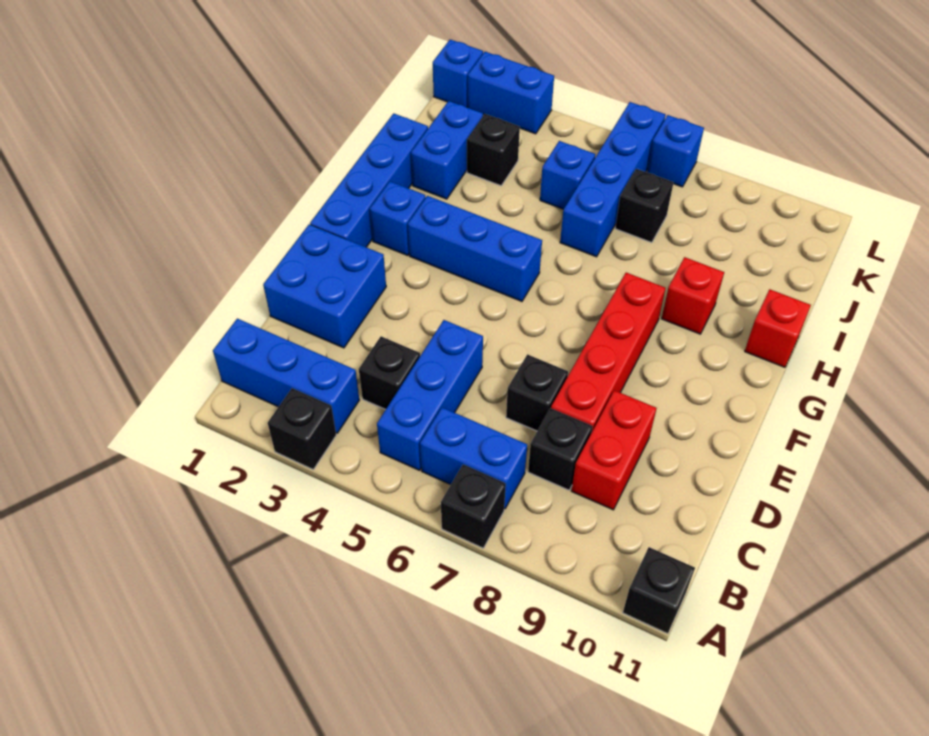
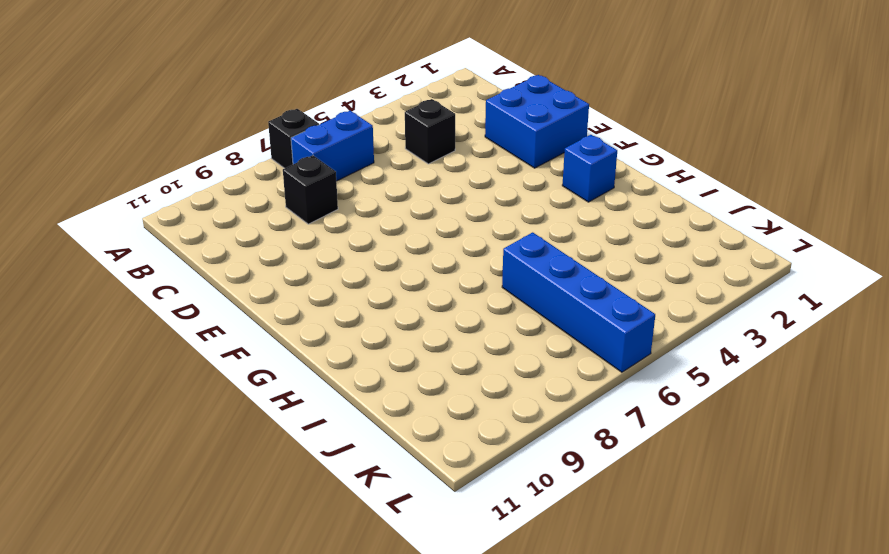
none -> black 1x1 brick [268,388,336,469]
none -> black 1x1 brick [623,547,695,634]
none -> blue 1x3 brick [213,319,359,433]

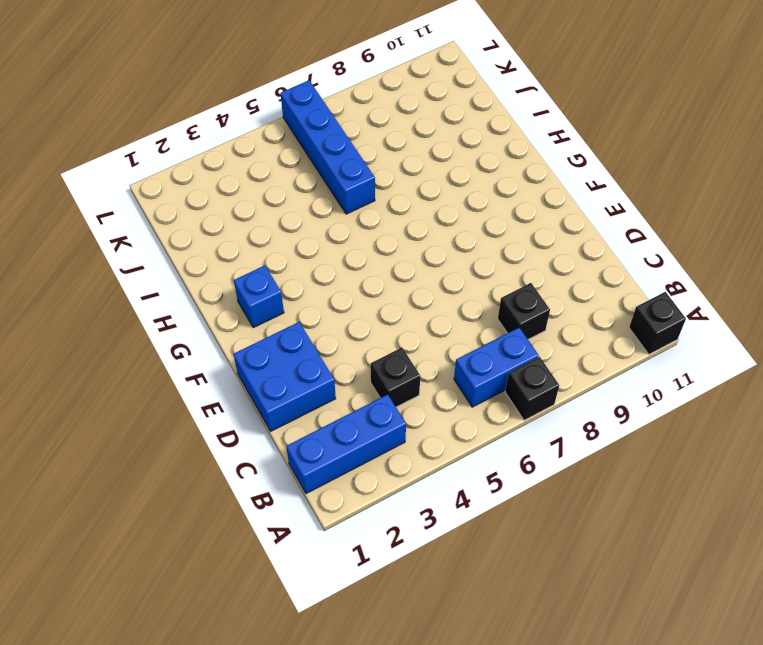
none -> black 1x1 brick [268,388,336,469]
none -> blue 1x3 brick [377,320,483,470]
none -> red 1x2 brick [572,390,656,510]

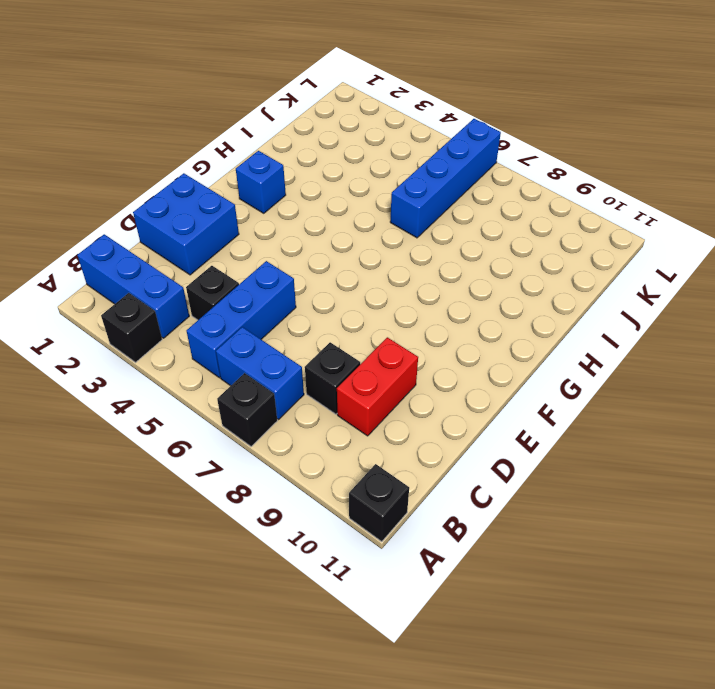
none -> black 1x1 brick [506,354,568,431]
none -> red 1x4 brick [551,273,665,431]
none -> blue 1x4 brick [310,113,428,247]

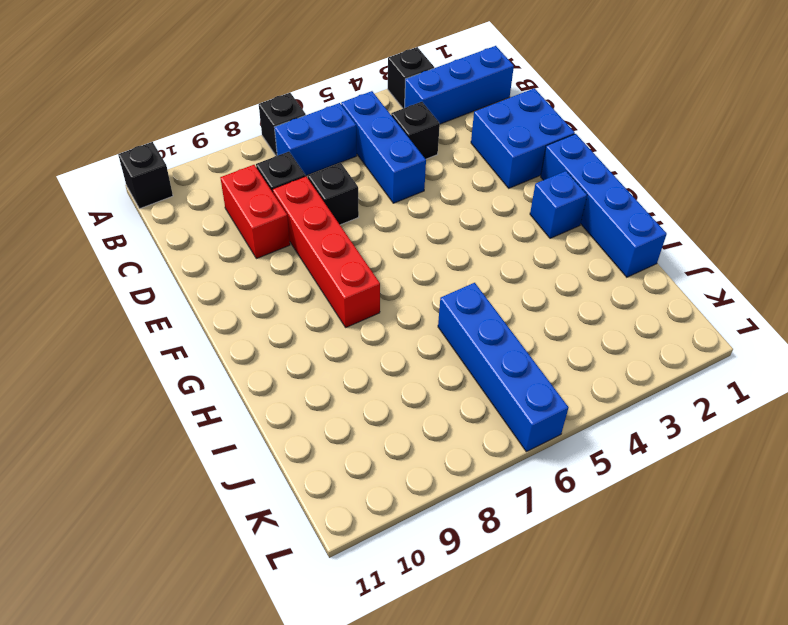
none -> blue 1x3 brick [408,196,542,301]
none -> red 1x1 brick [662,257,724,334]
none -> red 1x1 brick [745,289,811,367]

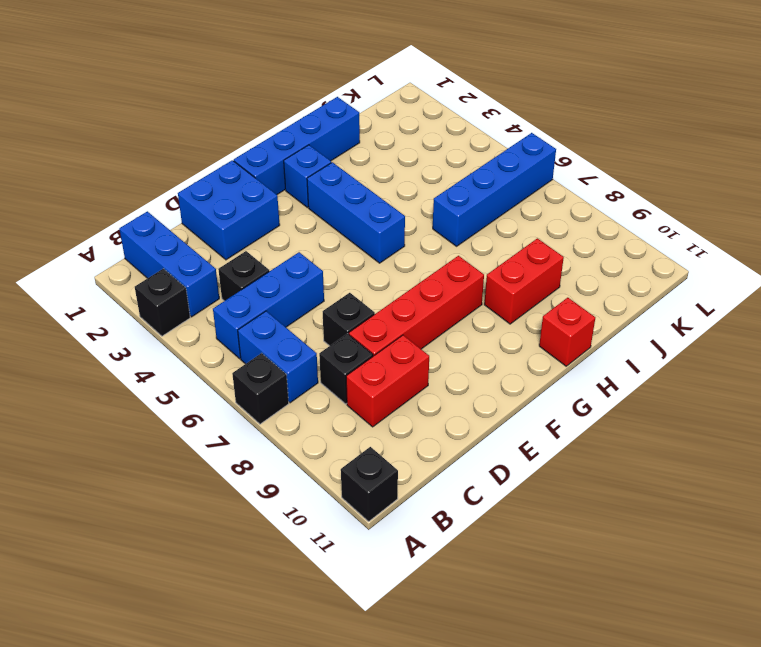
red 1x2 brick [484,238,564,324] -> red 1x1 brick [662,257,724,334]
none -> blue 1x2 brick [411,101,483,199]
none -> black 1x1 brick [467,114,520,186]
none -> blue 1x1 brick [540,141,595,209]

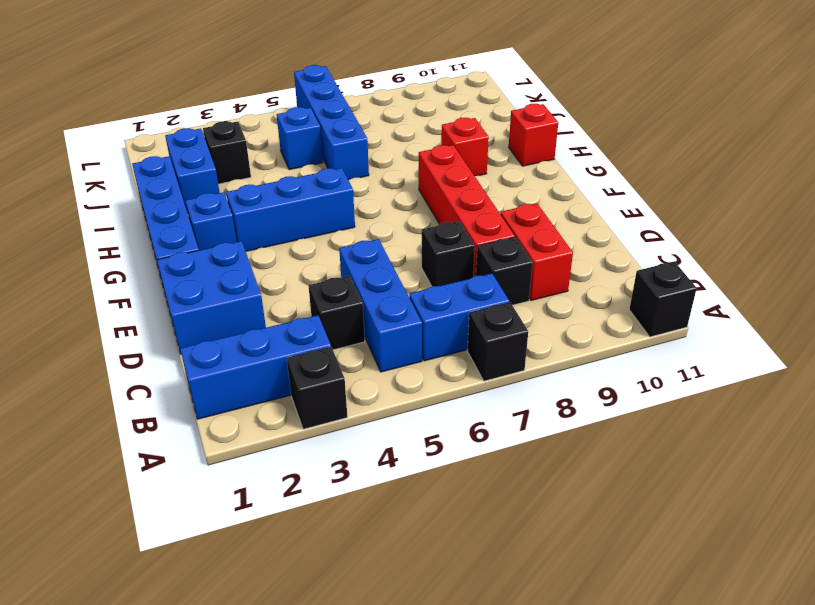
none -> black 1x1 brick [615,169,674,243]
none -> blue 1x1 brick [433,40,483,107]
none -> blue 1x2 brick [468,52,554,134]

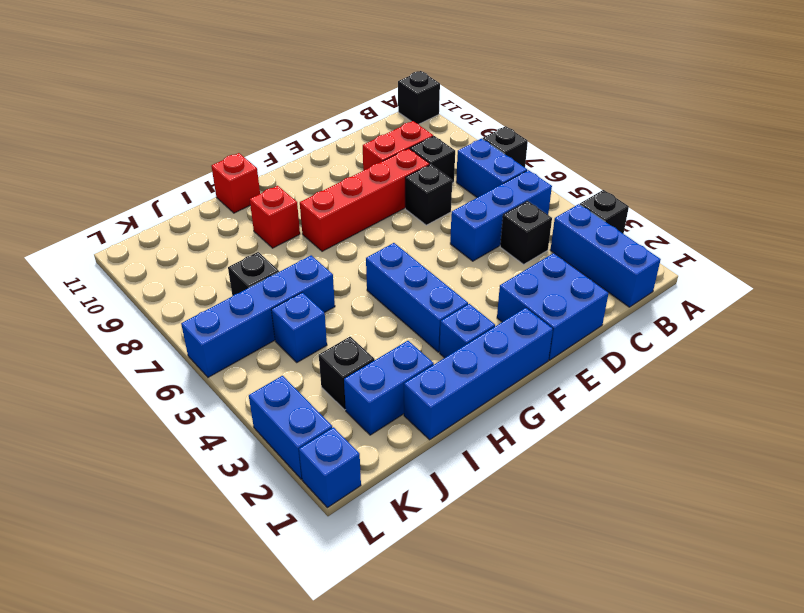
none -> blue 1x1 brick [647,115,704,187]

